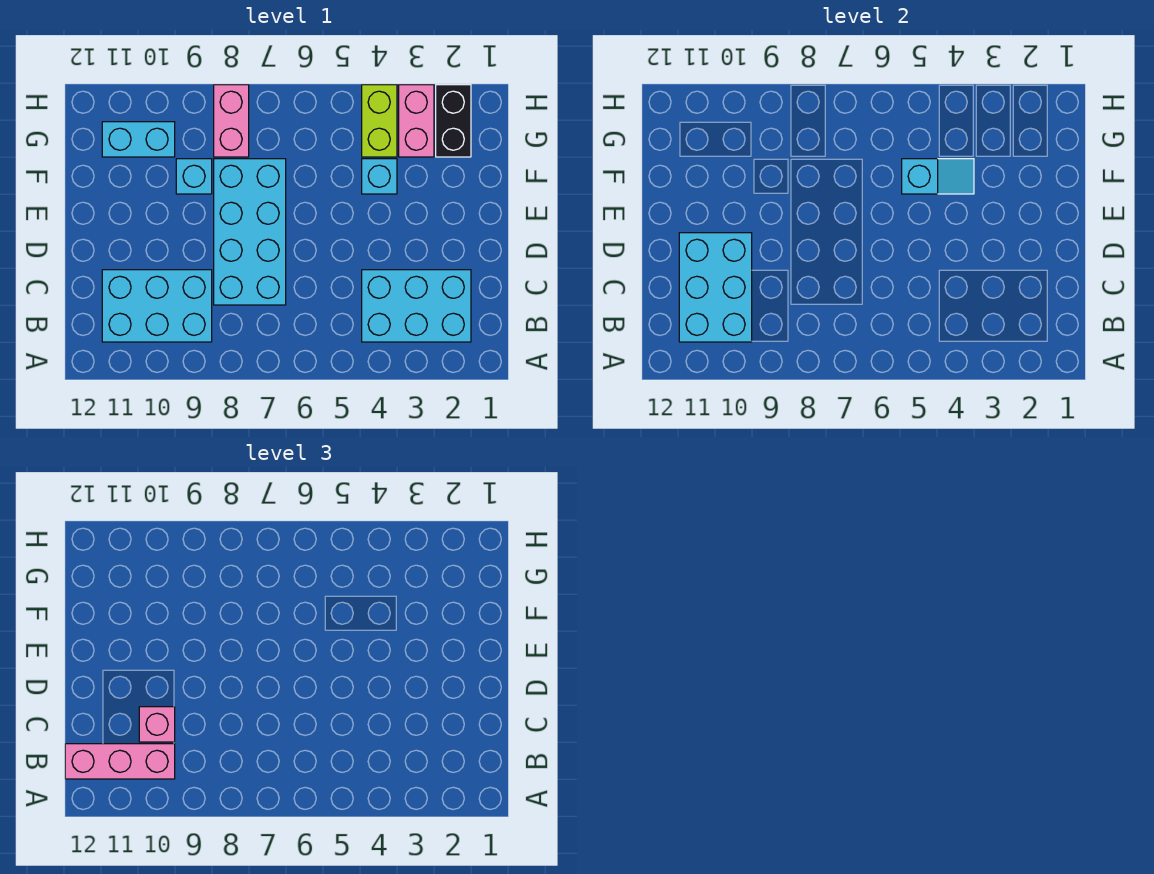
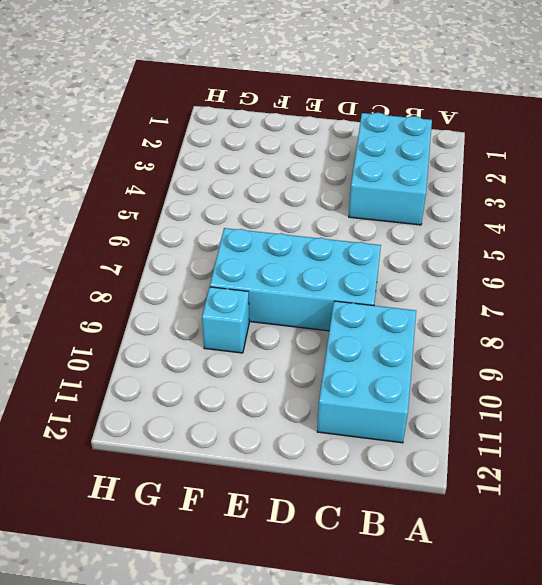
none -> cyan 1x1 brick [362,159,397,194]
none -> black 1x2 brick [436,85,471,157]
none -> pink 1x2 brick [399,85,434,157]

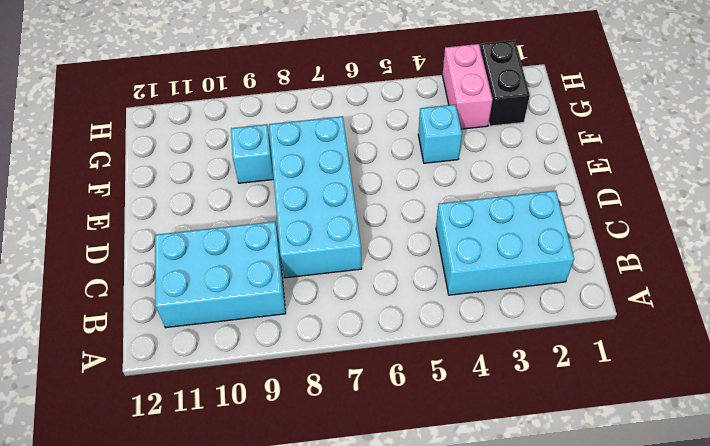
none -> lime 1x2 brick [362,85,397,157]
none -> pink 1x2 brick [214,85,249,157]
none -> cyan 1x2 brick [102,122,175,157]

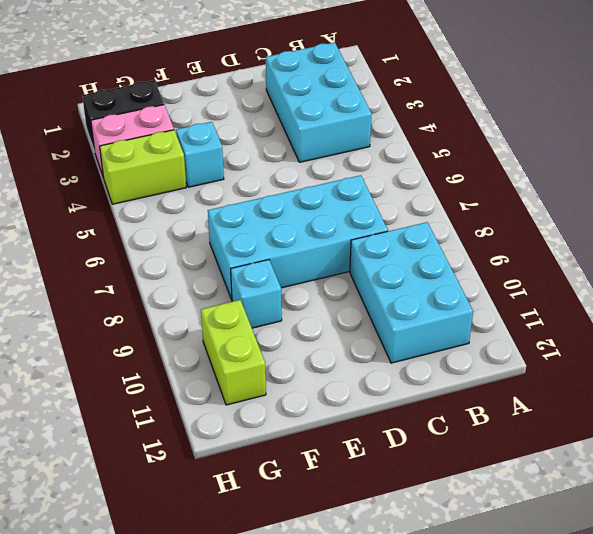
lime 1x2 brick [201,300,266,405] -> cyan 1x2 brick [102,122,175,157]
none -> pink 1x2 brick [214,85,249,157]
none -> cyan 2x3 brick [679,233,752,342]
none -> cyan 1x2 slope [902,159,974,194]

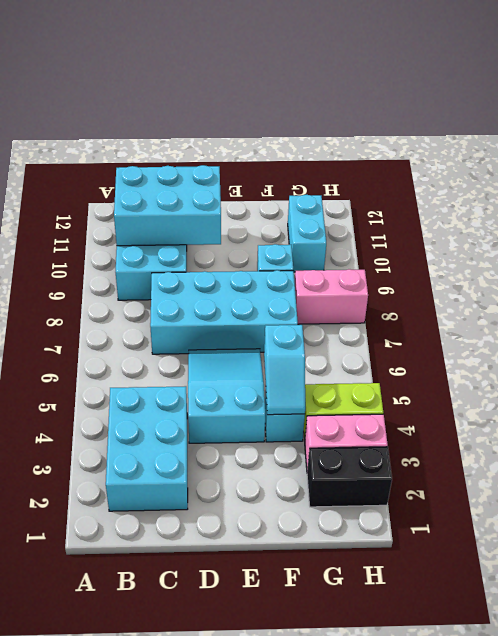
cyan 2x3 slope [188,349,265,443] -> none
none -> pink 1x3 brick [65,744,175,779]
none -> pink 1x1 brick [139,707,175,742]

